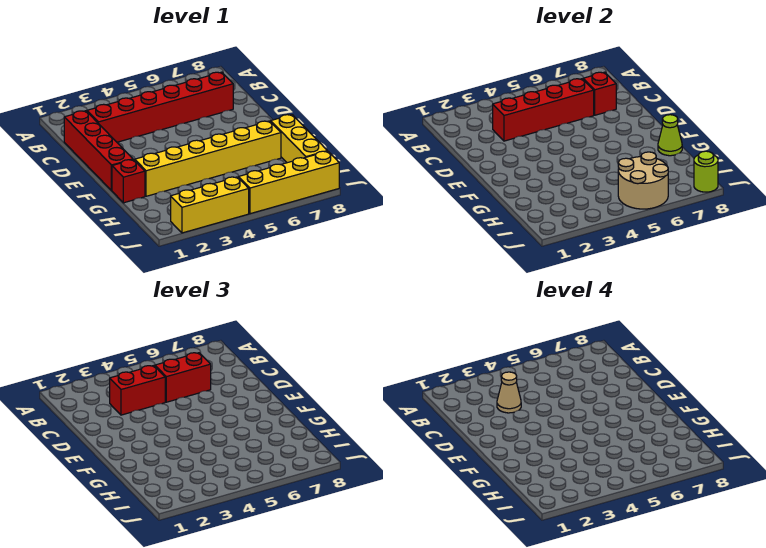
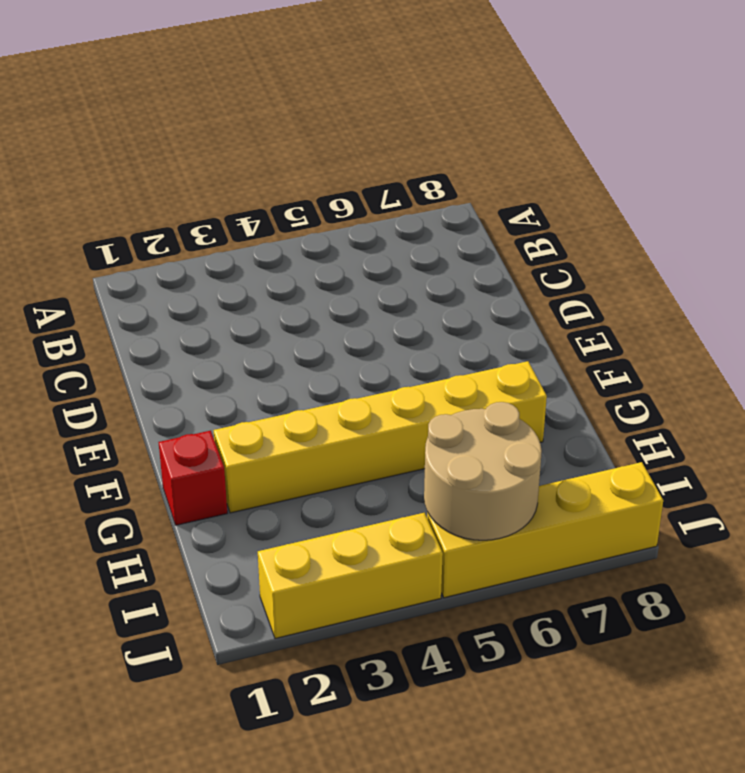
none -> red 1x4 brick [64,111,133,191]
none -> red 1x6 brick [87,72,233,142]
none -> yellow 1x3 brick [270,115,327,163]

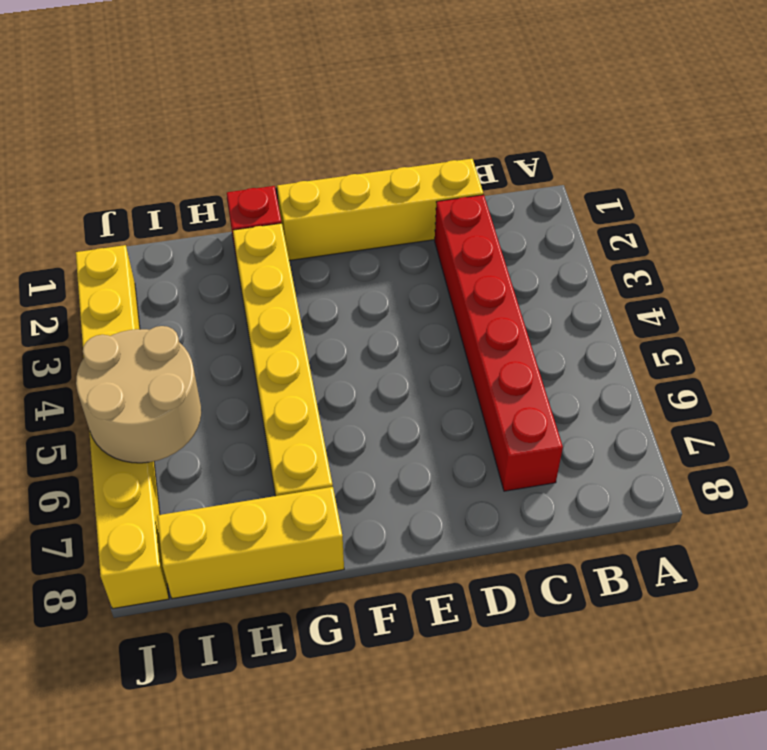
yellow 1x4 brick [277,159,483,261] -> red 1x4 brick [64,111,133,191]
none -> red 1x4 brick [493,79,594,141]
none -> red 1x1 brick [583,72,616,115]
none -> lime 1x1 cone [658,115,682,156]

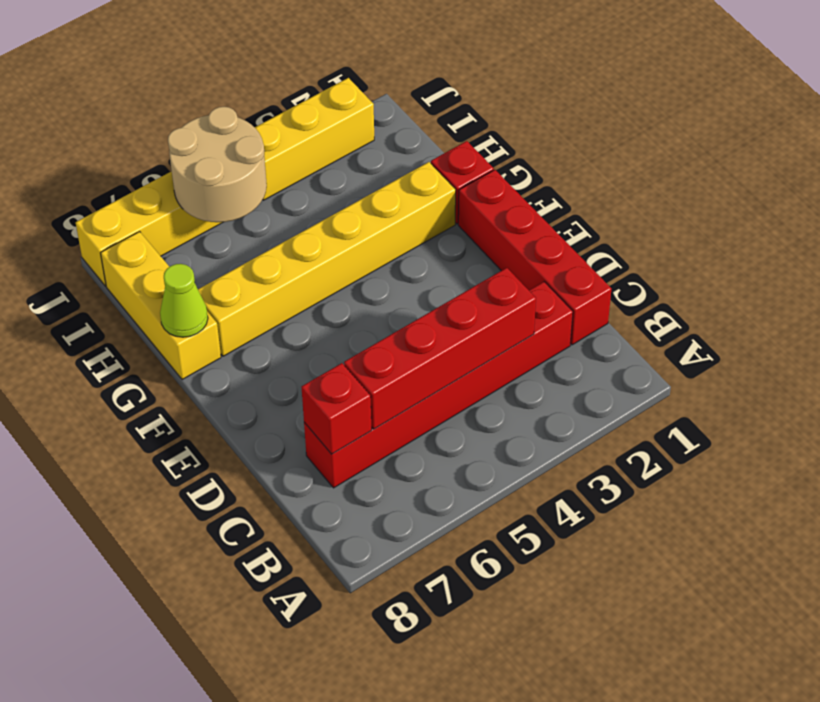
none -> lime 1x1 round brick [694,151,718,192]
none -> red 1x2 brick [110,366,165,415]
none -> red 1x2 brick [155,353,211,402]

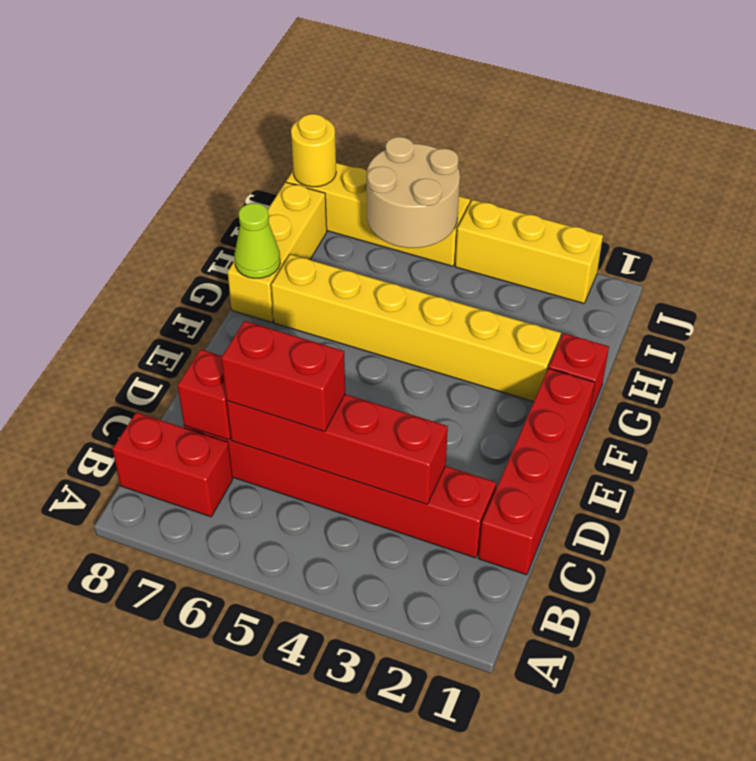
red 1x2 brick [112,412,233,517] -> red 1x2 brick moved to [110,366,165,415]
yellow 1x1 round brick [291,114,336,187] -> lime 1x1 round brick [694,151,718,192]
none -> tan 1x1 cone [497,372,521,413]

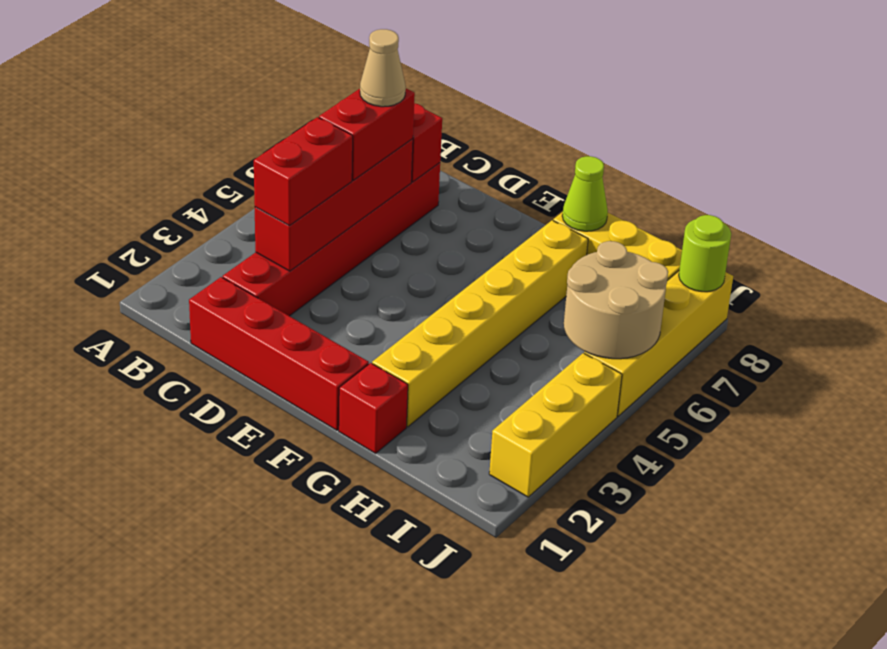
tan 1x1 cone [360,29,406,107] -> tan 1x1 cone moved to [497,372,521,413]

